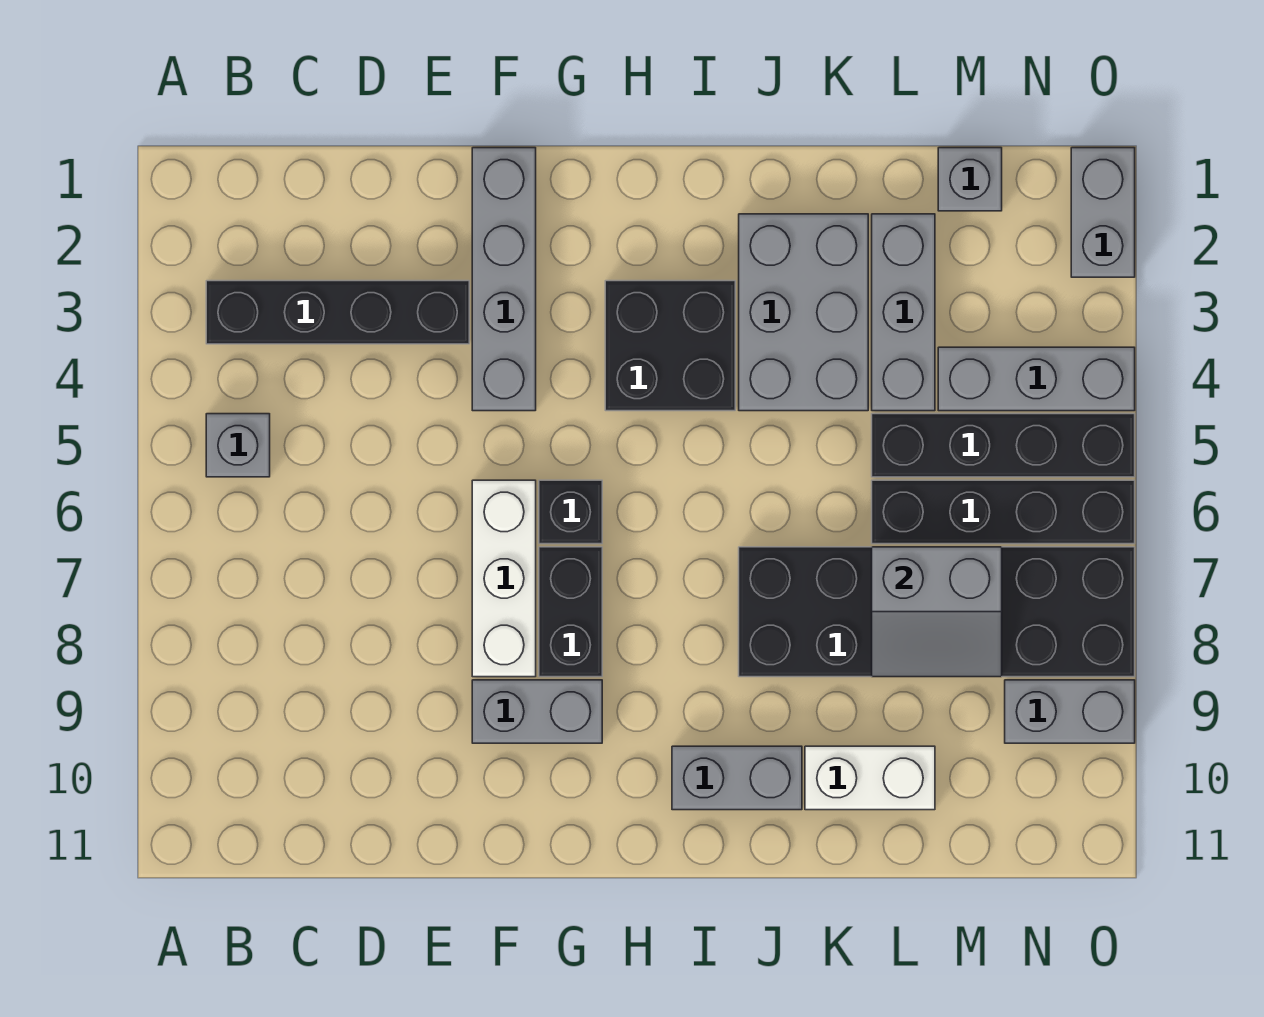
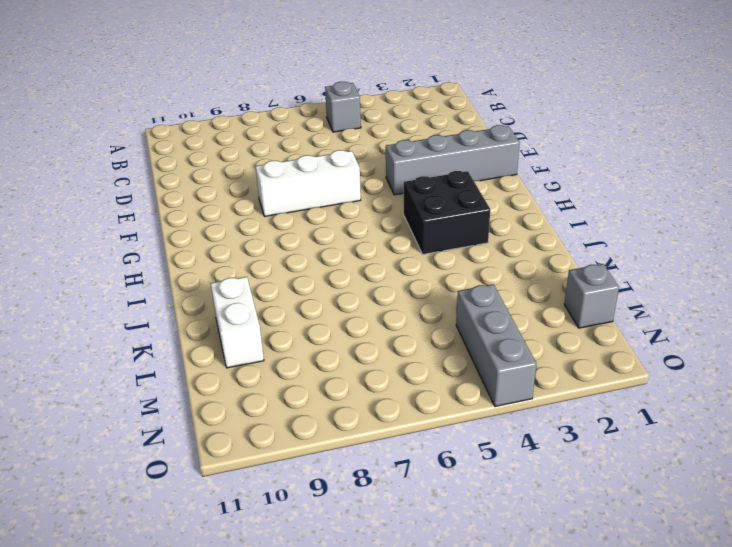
none -> black 1x4 brick [206,281,469,344]
none -> grey 1x2 brick [472,680,602,743]
none -> black 1x1 brick [539,480,602,544]

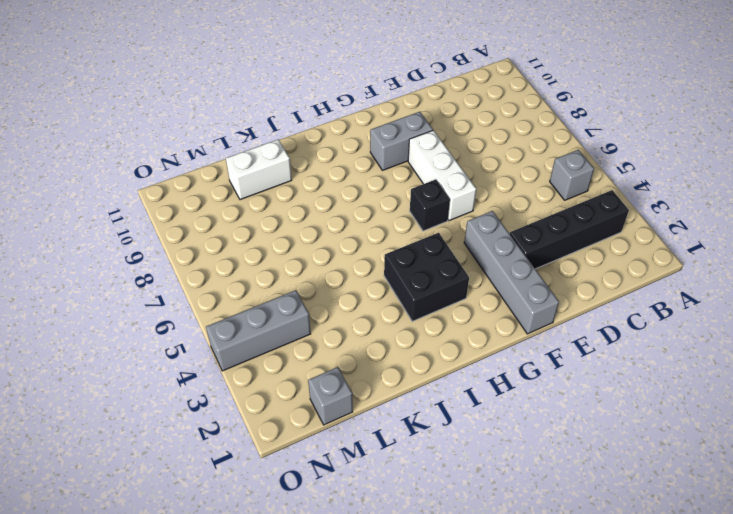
none -> black 1x2 brick [539,547,602,677]
none -> grey 1x2 brick [672,746,802,810]
none -> grey 2x3 brick [739,214,868,411]

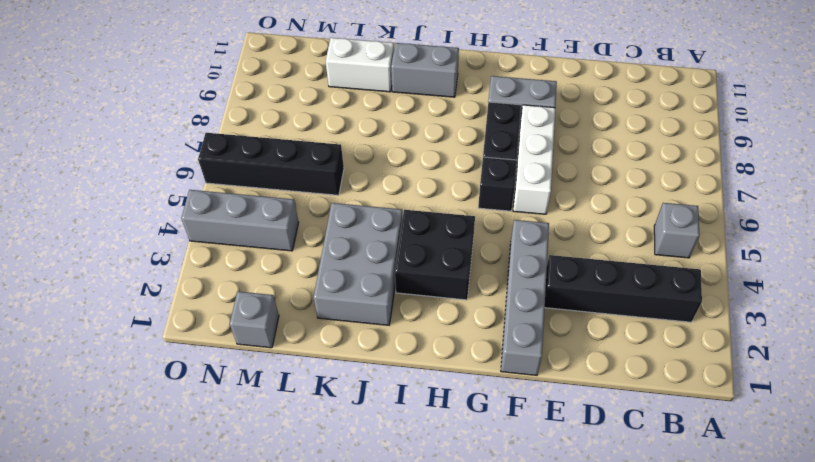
none -> black 2x6 brick [739,547,1135,677]
none -> grey 1x3 brick [872,214,935,411]
none -> black 1x4 brick [872,414,1135,477]

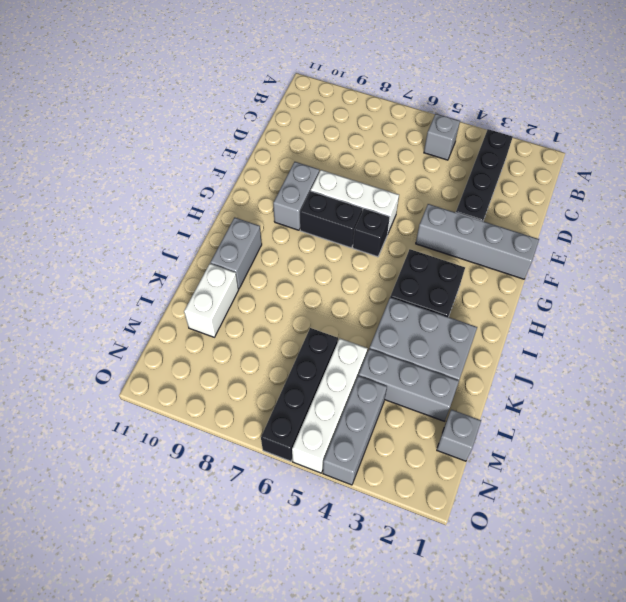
white 1x4 brick [292,338,368,473] -> black 1x4 brick [872,414,1135,477]
none -> black 2x6 brick [739,547,1135,677]
none -> grey 1x2 brick [1005,680,1135,743]
none -> grey 1x2 brick [1071,148,1135,277]

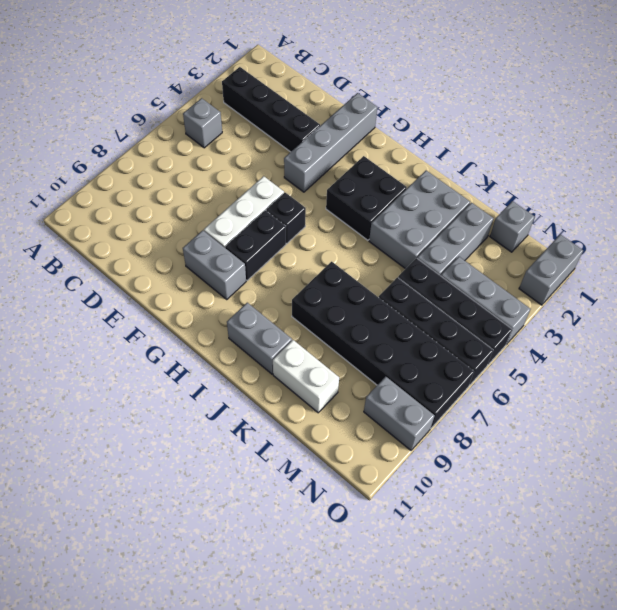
none -> grey 2x2 slope [872,547,1002,677]

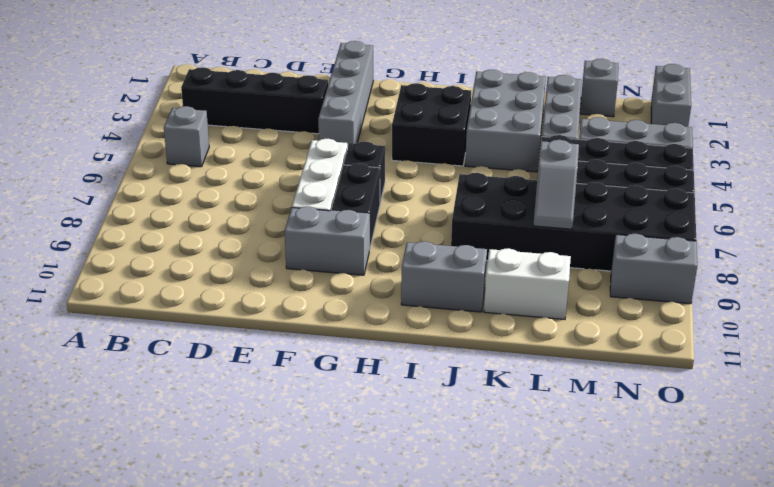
grey 1x2 slope [533,140,579,229] -> grey 2x2 slope [872,547,1002,677]

